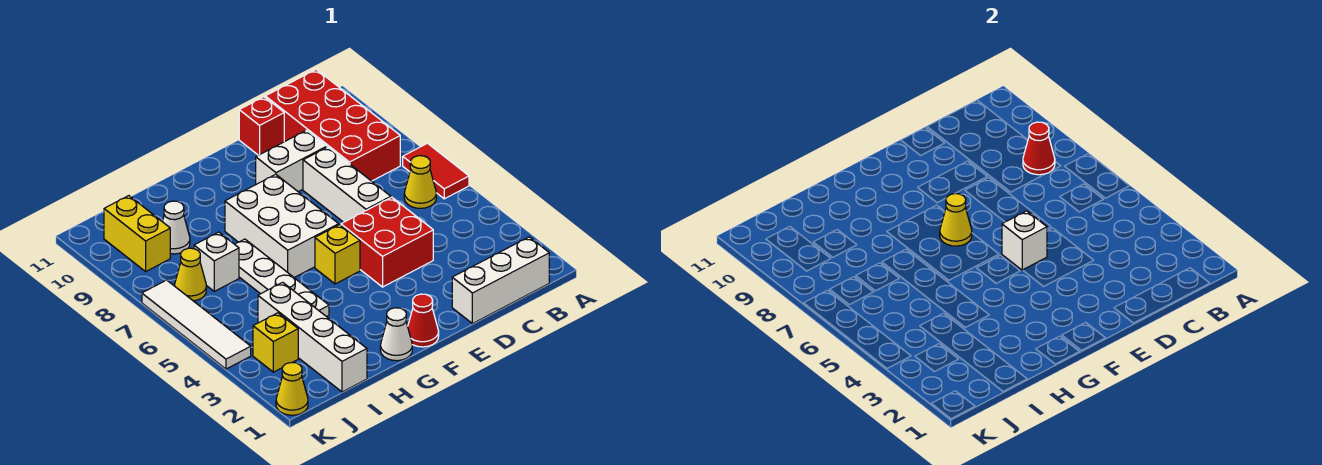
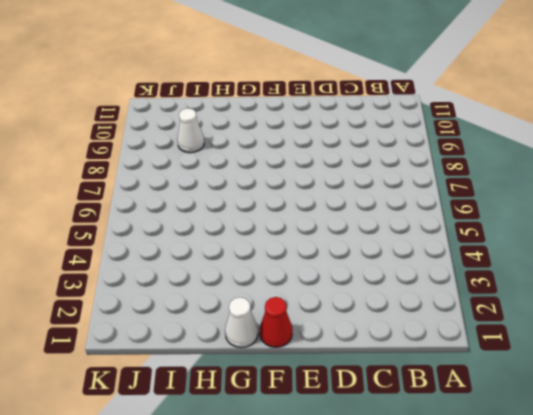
none -> red 1x2 tile [403,143,469,199]
none -> white 1x3 brick [452,237,549,324]
none -> yellow 1x1 cone [404,156,436,208]

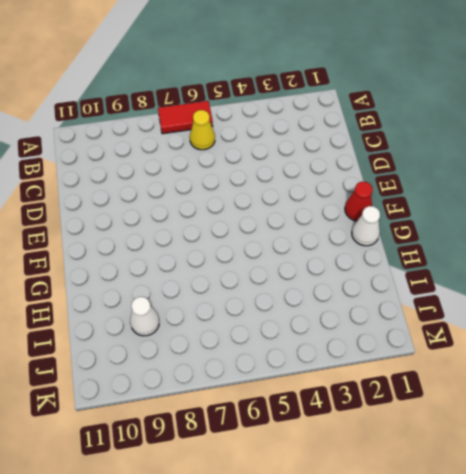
none -> white 1x3 brick [452,237,549,324]
none -> red 2x4 brick [265,69,400,181]
none -> red 2x2 brick [341,197,433,287]

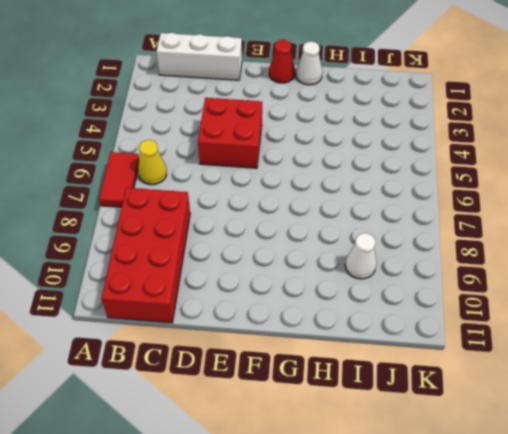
none -> white 1x3 brick [303,147,391,222]
none -> white 1x2 brick [256,130,327,192]
none -> red 1x1 brick [239,97,284,155]

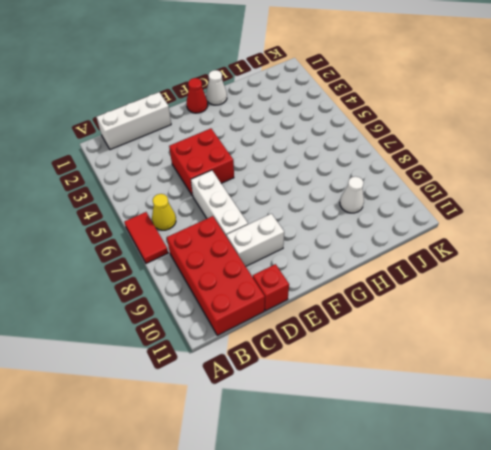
none -> yellow 1x1 brick [315,225,360,284]
none -> white 2x3 brick [225,174,339,278]
none -> white 1x4 plate [235,239,329,317]

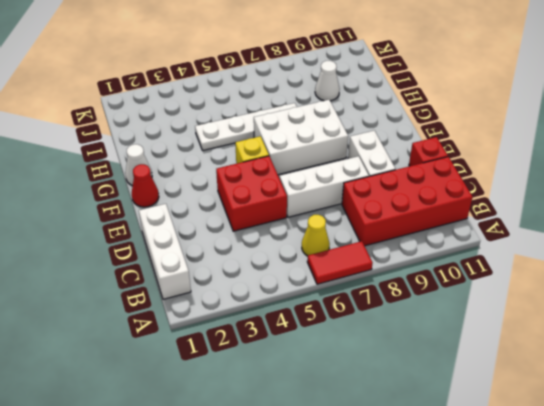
none -> white 1x4 brick [258,282,367,392]
none -> white 1x1 brick [194,232,239,291]
none -> yellow 1x1 brick [253,313,298,372]

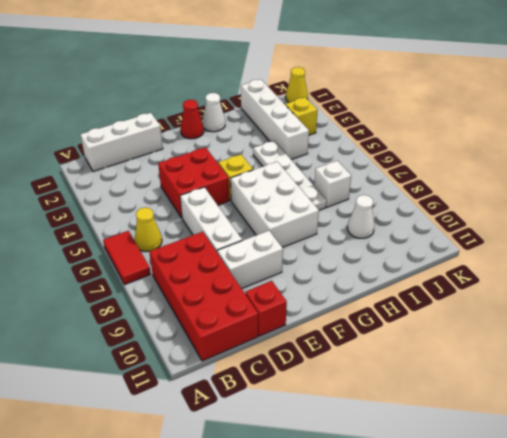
none -> yellow 1x1 cone [175,248,206,301]
none -> yellow 1x2 brick [104,196,170,271]
none -> white 1x4 tile [142,280,251,369]

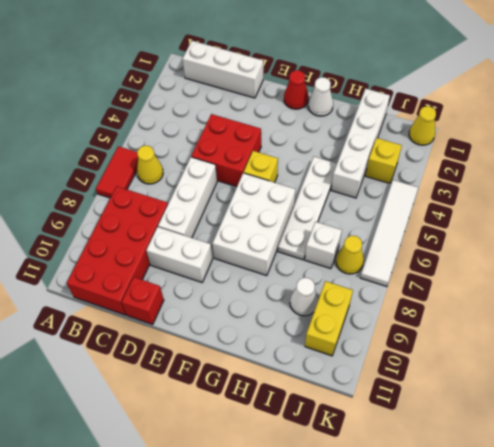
none -> red 1x1 cone [1023,122,1055,175]
none -> white 1x1 brick [1002,211,1047,270]
none -> yellow 1x1 cone [940,194,972,246]

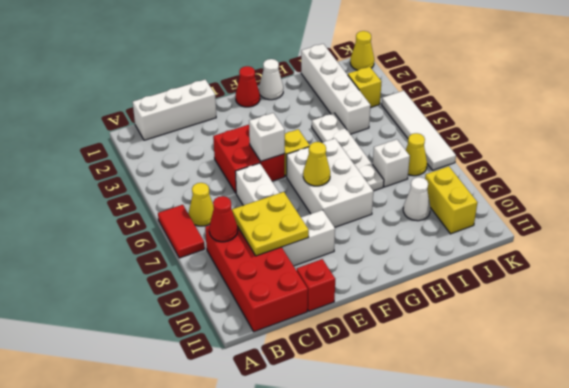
yellow 2x2 plate [232,192,309,256] -> none

